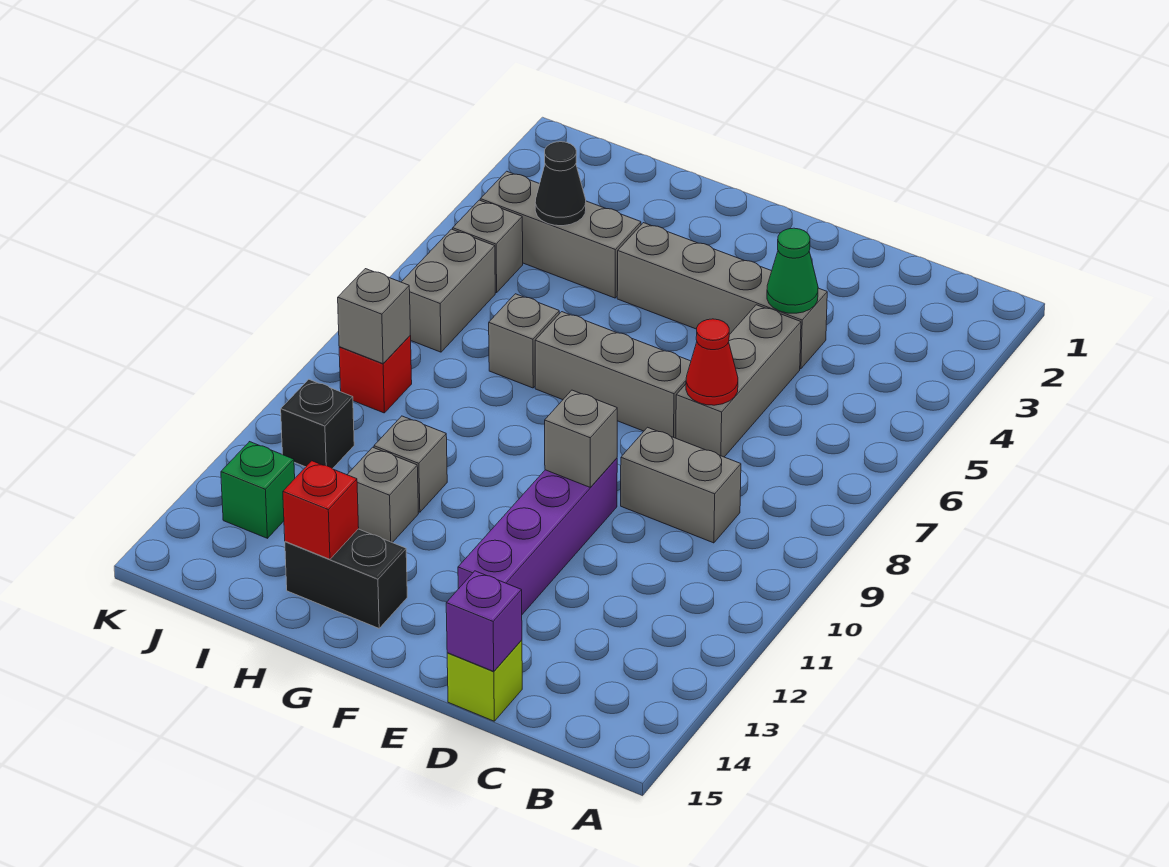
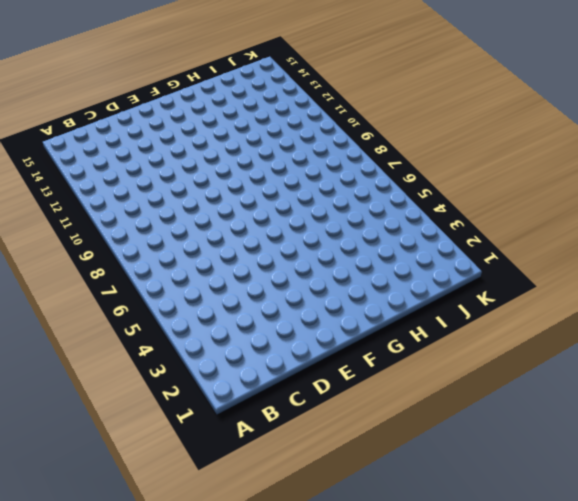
none -> grey 1x2 brick [621,427,741,543]
none -> grey 1x4 brick [617,223,827,369]
none -> grey 1x3 brick [676,305,801,457]

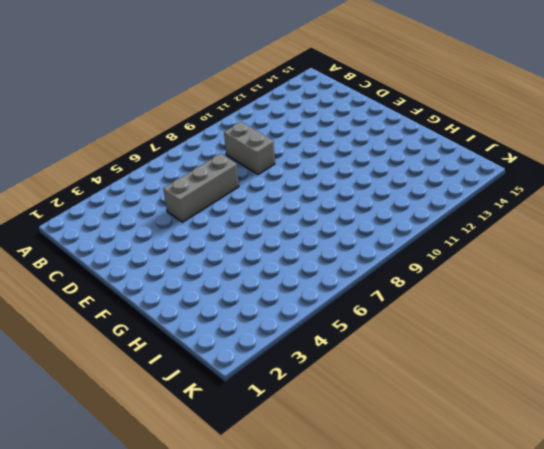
none -> grey 1x4 brick [617,223,827,369]
none -> lime 1x1 brick [447,640,522,721]
none -> grey 1x3 brick [535,312,691,438]

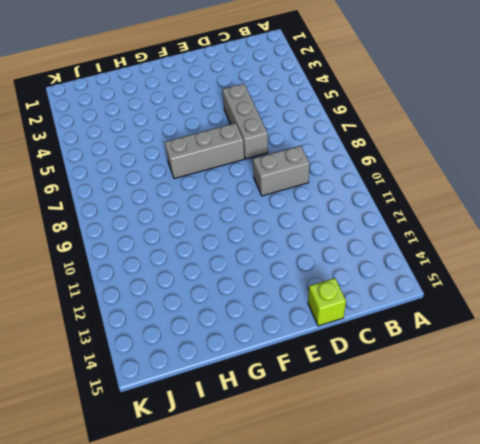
none -> grey 1x4 brick [617,223,827,369]
none -> purple 1x4 brick [458,458,617,614]
none -> black 1x2 brick [285,529,407,628]

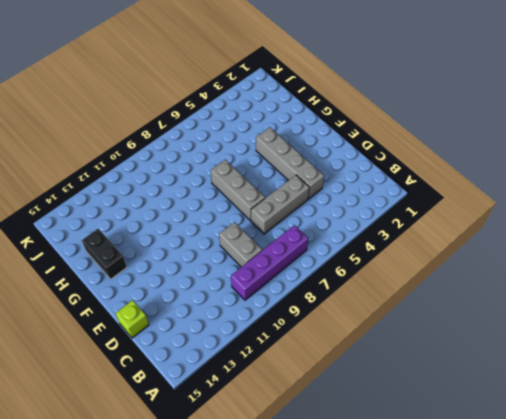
purple 1x4 brick [231,225,308,300] -> purple 1x4 brick moved to [458,458,617,614]
none -> grey 1x3 brick [480,171,641,298]
none -> grey 1x1 brick [489,294,559,388]
none -> grey 1x1 brick [374,416,447,512]

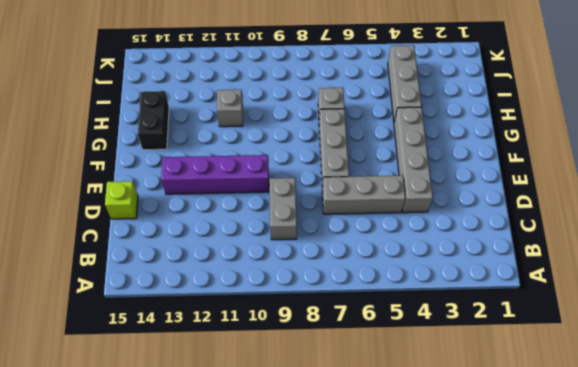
none -> grey 1x1 brick [347,447,418,543]
none -> grey 1x1 brick [453,200,523,293]
none -> grey 1x2 brick [402,229,495,352]

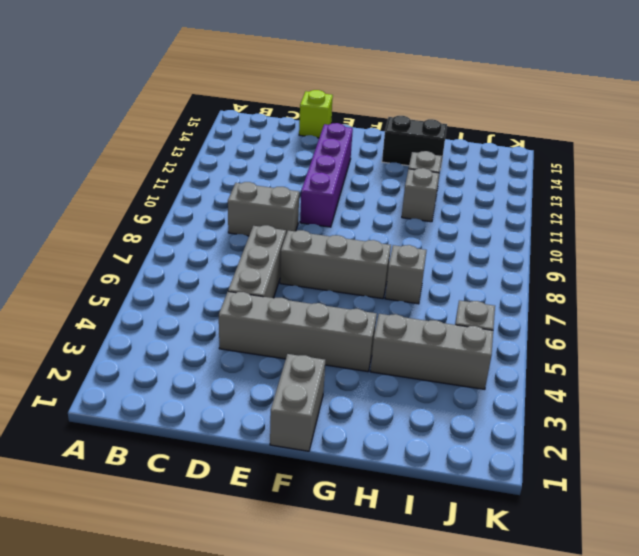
grey 1x2 brick [270,354,325,451] -> grey 1x2 brick moved to [402,229,495,352]
none -> red 1x1 brick [339,336,412,413]
none -> black 1x1 brick [281,379,354,469]
none -> green 1x1 brick [221,442,295,538]

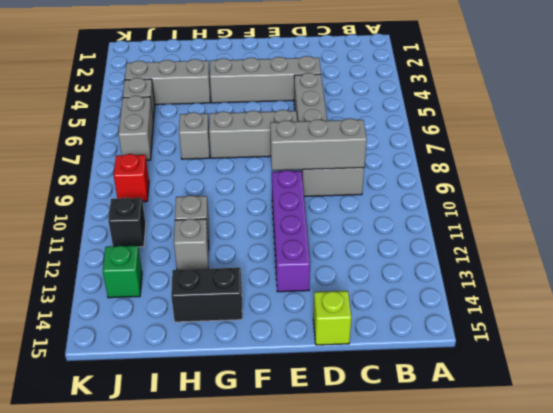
grey 1x3 brick [270,118,367,170] -> none
none -> green 1x1 cone [767,228,818,313]
none -> red 1x1 cone [686,319,738,405]
none -> purple 1x1 brick [446,571,522,671]

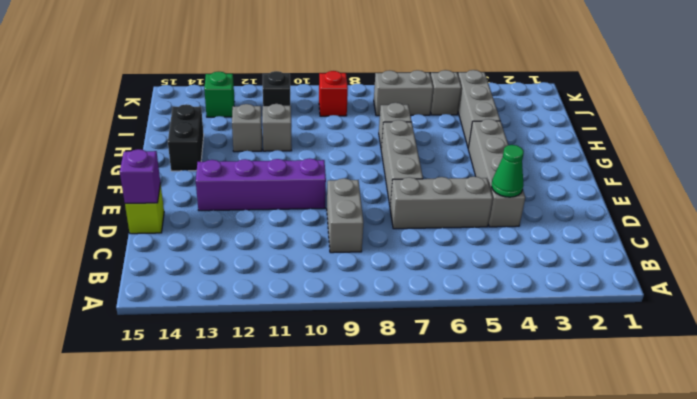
none -> red 1x1 cone [686,319,738,405]
none -> grey 1x1 brick [545,390,617,487]
none -> red 1x1 brick [283,461,359,559]

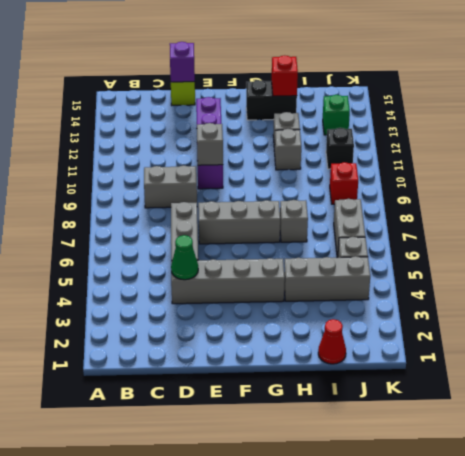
red 1x1 cone [318,319,346,364] -> red 1x1 cone moved to [686,319,738,405]
none -> black 1x1 cone [535,142,586,226]
none -> grey 1x1 brick [338,269,410,364]

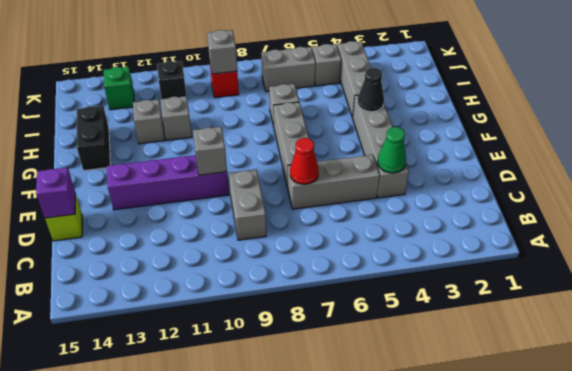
black 1x1 cone [357,68,384,112] -> black 1x1 cone moved to [535,142,586,226]
none -> red 1x1 brick [283,461,359,559]

